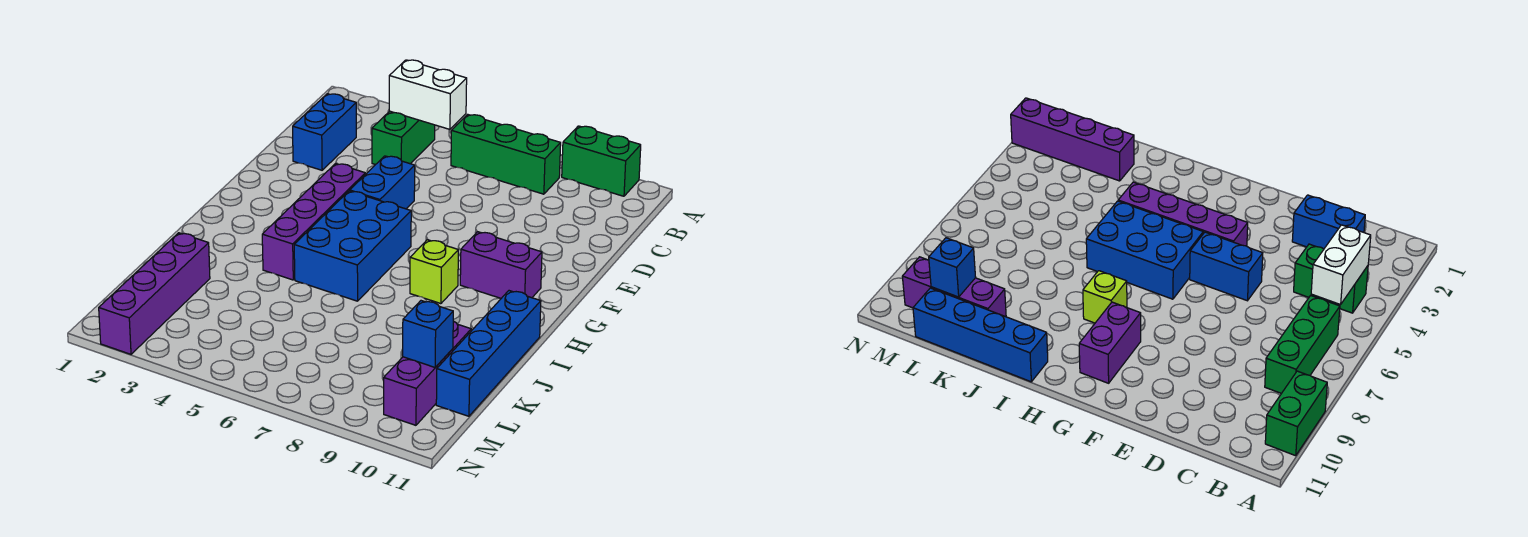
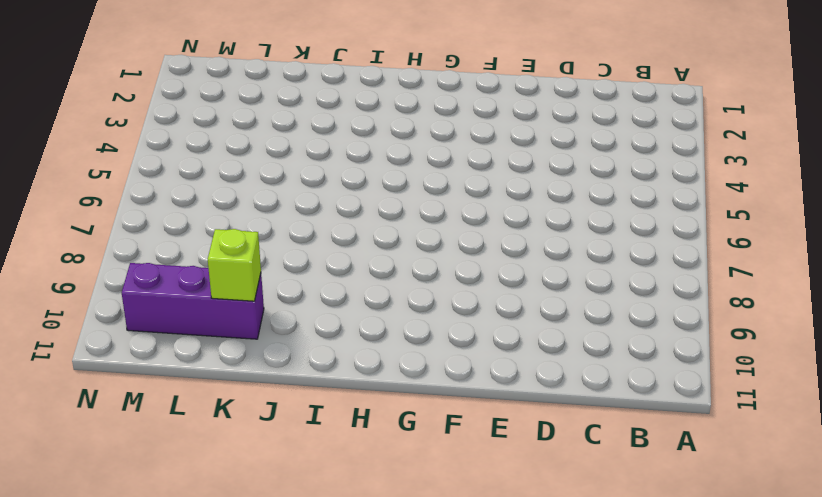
lime 1x1 brick [208,229,261,301] -> lime 1x1 brick moved to [410,240,458,304]
none -> green 1x2 brick [562,126,641,196]
none -> green 1x2 brick [372,111,435,165]
none -> green 1x3 brick [451,114,561,194]

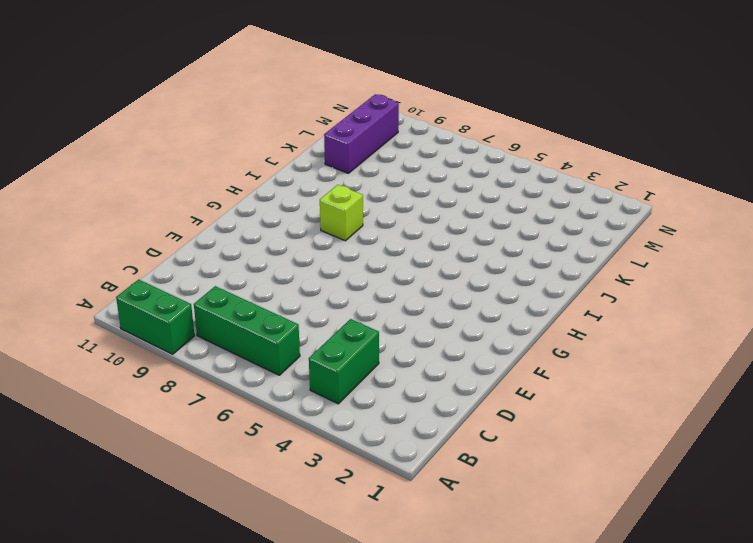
none -> blue 1x2 brick [293,94,356,170]
none -> blue 1x2 brick [350,156,415,209]
none -> purple 1x4 brick [262,164,365,280]

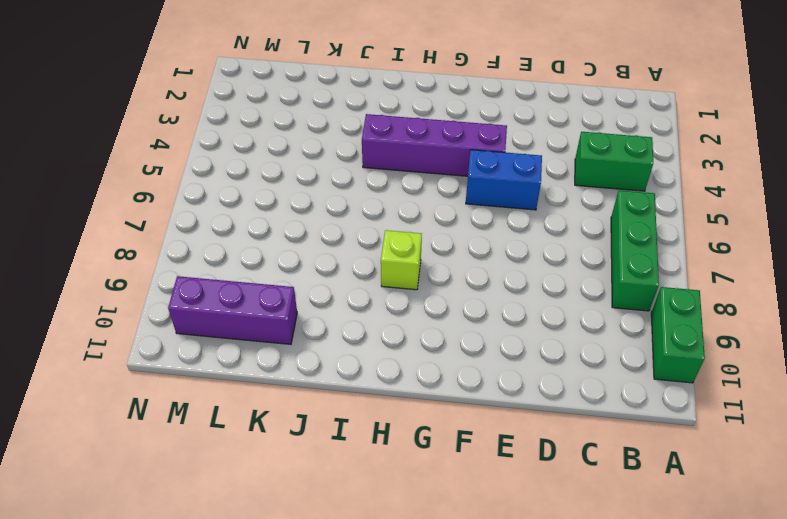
none -> blue 1x2 brick [293,94,356,170]
none -> blue 2x3 brick [294,191,411,301]
none -> purple 1x2 brick [460,232,542,298]

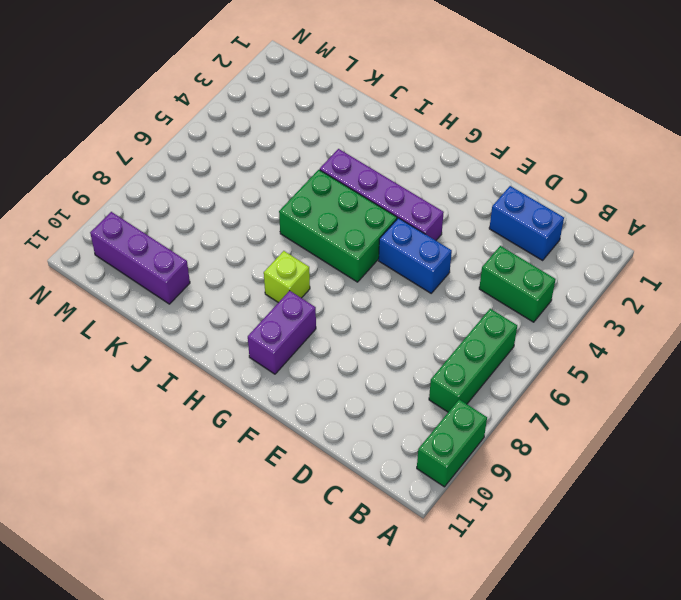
green 2x3 brick [279,170,397,282] -> blue 2x3 brick [294,191,411,301]
none -> blue 1x4 brick [436,291,541,416]
none -> purple 1x4 brick [99,233,210,354]
none -> white 1x2 brick [389,60,467,130]

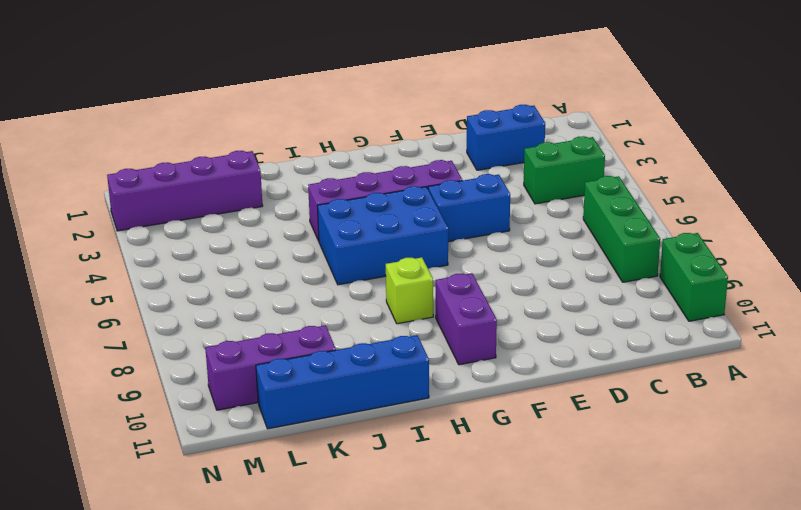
none -> white 1x2 brick [389,60,467,130]
none -> blue 1x1 brick [403,301,453,367]

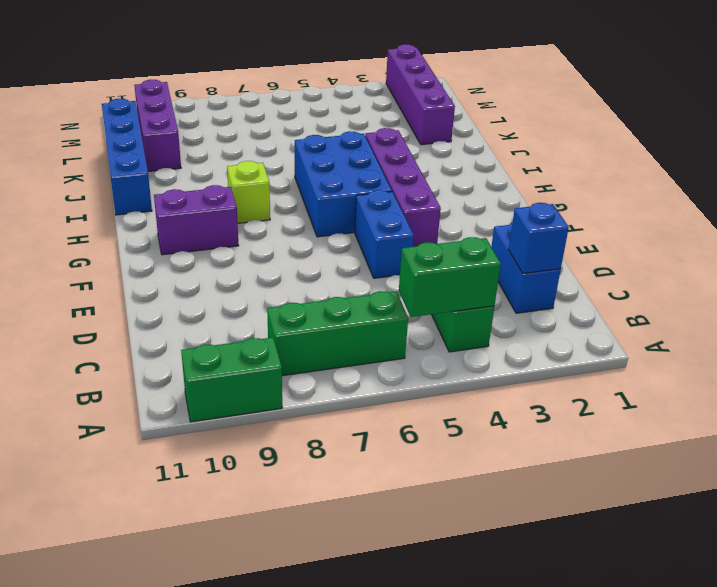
green 1x2 brick [399,237,501,317] -> white 1x2 brick [389,60,467,130]
blue 1x1 brick [508,203,569,273] -> blue 1x1 brick moved to [403,301,453,367]

